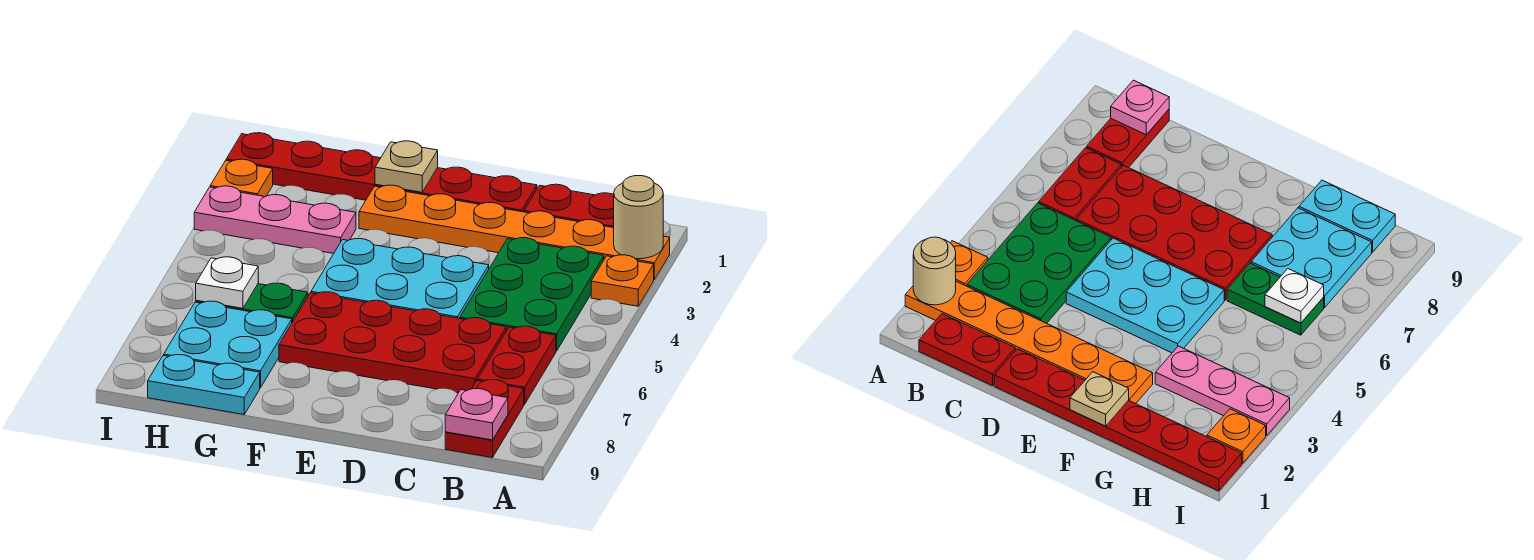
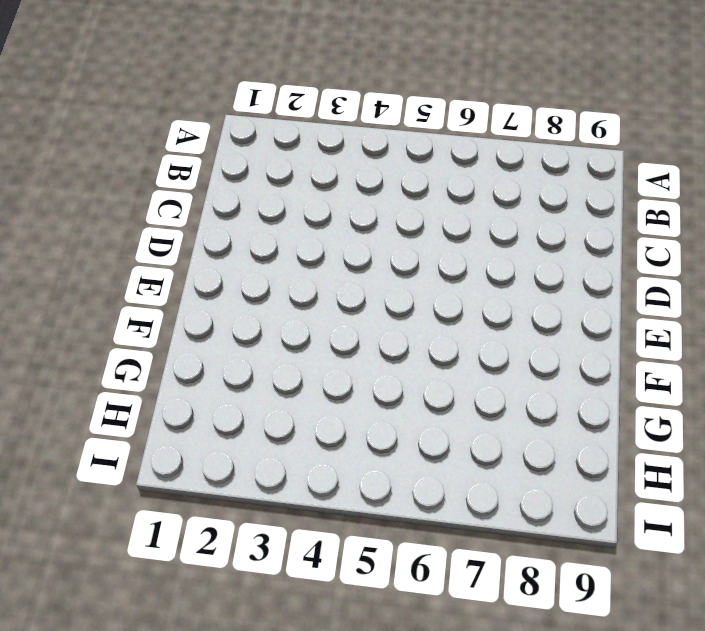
none -> orange 1x6 plate [359,185,670,279]
none -> orange 1x1 plate [591,255,654,306]
none -> red 1x2 plate [524,184,614,228]

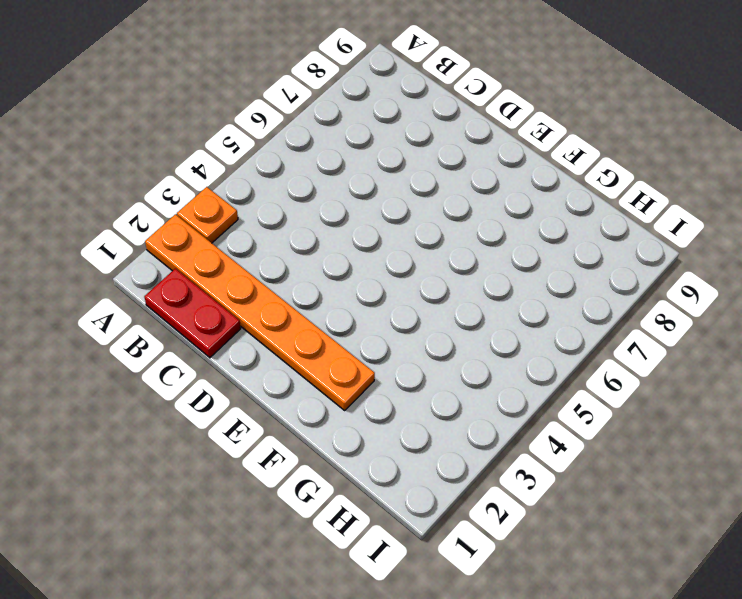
none -> green 2x3 plate [460,238,604,351]
none -> red 1x2 plate [477,326,556,404]
none -> red 1x2 plate [445,380,524,458]

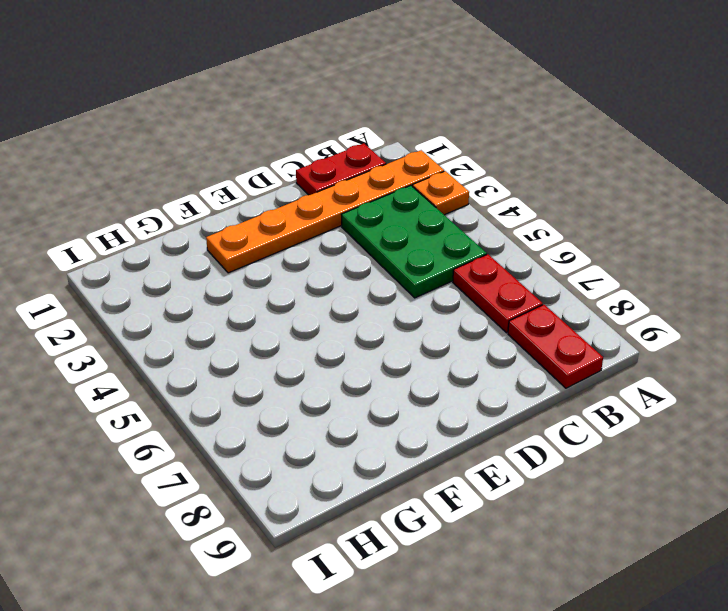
none -> red 2x4 plate [279,292,506,393]
none -> red 1x6 plate [226,133,537,212]
none -> cyan 2x3 plate [311,239,489,319]

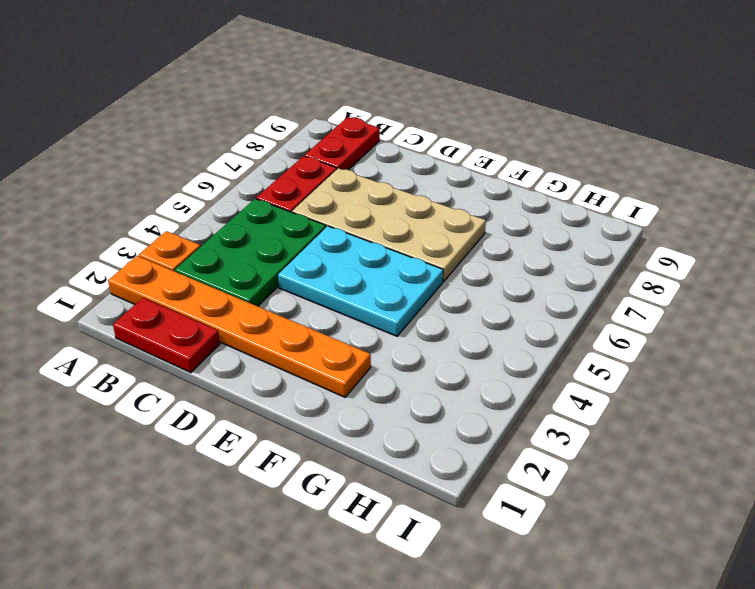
tan 2x4 plate [292,168,486,282] -> red 2x4 plate [279,292,506,393]
none -> red 1x6 plate [226,133,537,212]
none -> pink 1x3 plate [194,186,356,254]
none -> green 1x2 plate [196,283,308,322]

